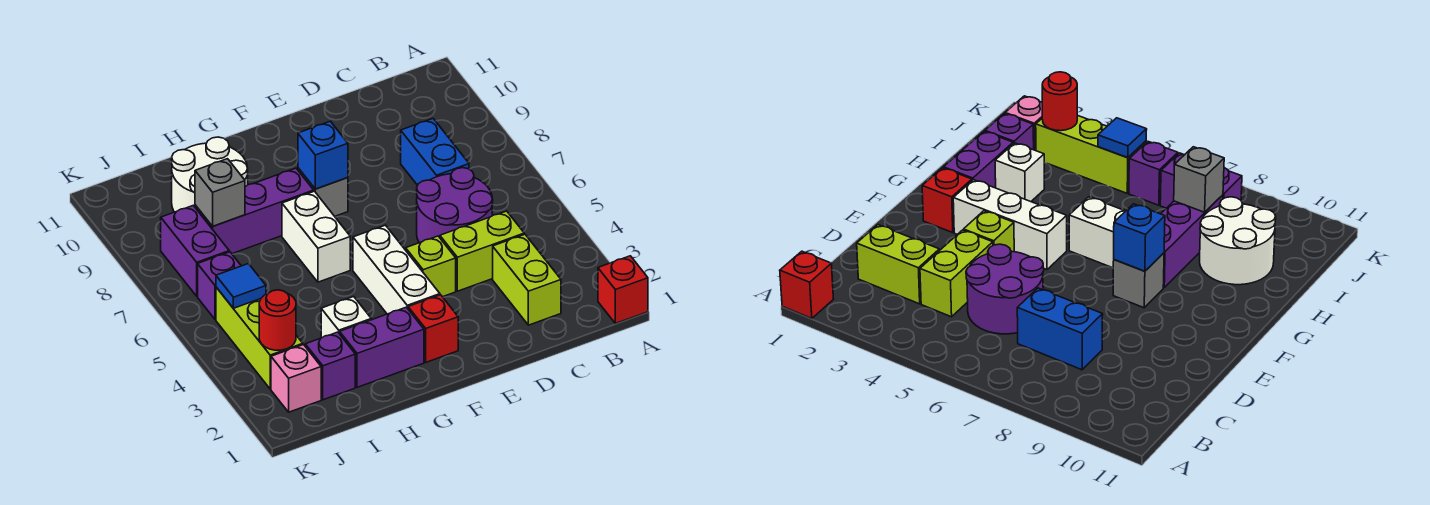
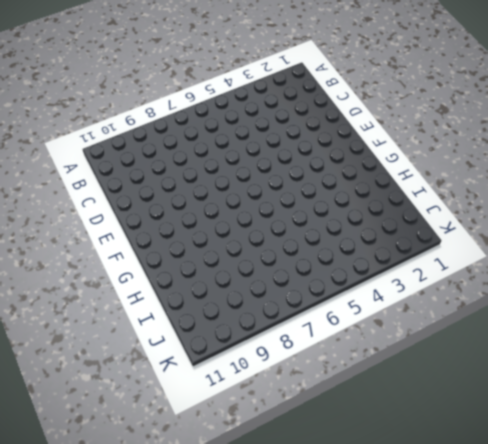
none -> red 1x1 brick [598,256,648,323]
none -> lime 1x2 brick [493,234,561,325]
none -> lime 1x2 brick [440,211,524,291]

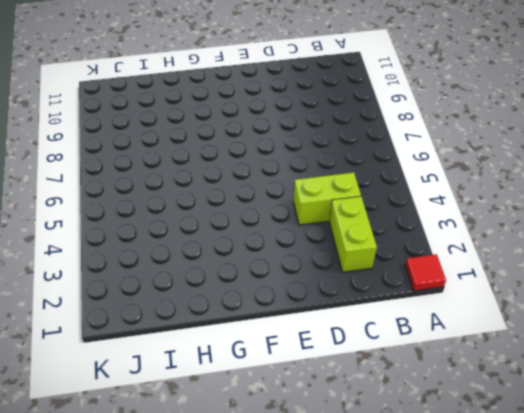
red 1x1 tile [405,254,446,291] -> red 1x1 brick [598,256,648,323]
none -> purple 2x2 round brick [417,168,493,243]
none -> blue 1x2 brick [401,119,469,185]
none -> lime 1x1 brick [406,236,456,297]

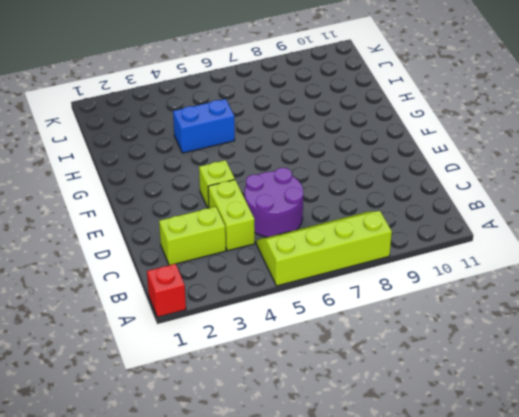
lime 2x4 slope [256,211,392,286] -> none
blue 1x2 brick [173,99,235,153] -> blue 1x2 brick moved to [401,119,469,185]
none -> red 1x1 brick [408,295,458,362]
none -> white 1x3 brick [353,225,440,314]
none -> grey 1x1 brick [298,168,348,216]

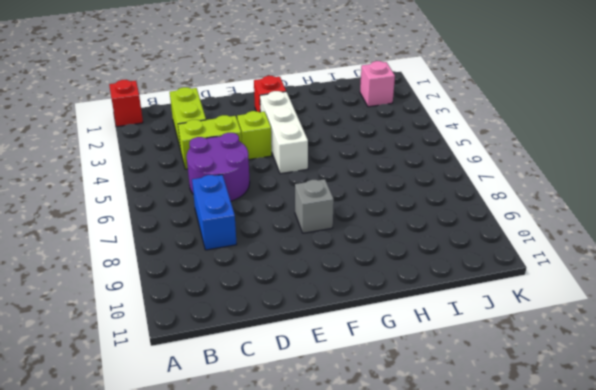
none -> purple 1x2 brick [340,307,424,387]
none -> white 1x2 brick [282,191,350,282]
none -> purple 1x3 brick [195,168,314,254]

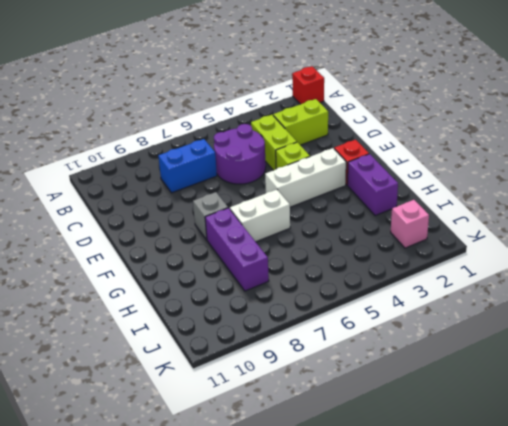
none -> white 1x1 brick [321,297,371,338]
none -> white 2x2 round brick [172,137,248,212]
none -> purple 1x1 brick [305,332,355,400]

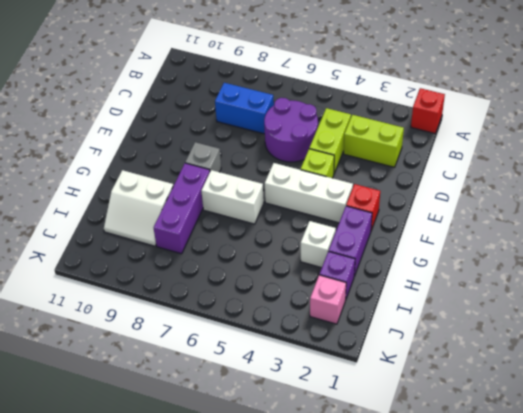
white 2x2 slope [104,170,173,246] -> white 2x2 round brick [172,137,248,212]
none -> lime 1x3 brick [216,287,303,389]
none -> purple 1x1 brick [198,252,241,319]
none -> purple 1x2 brick [161,206,229,296]

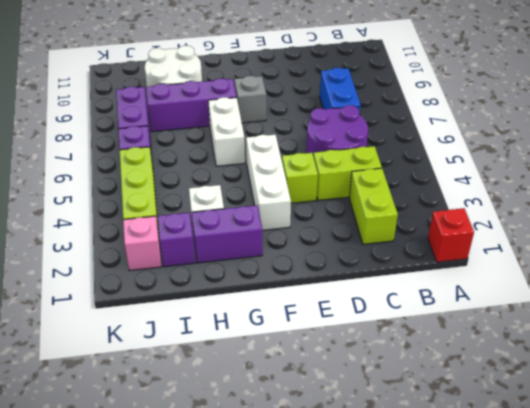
none -> red 1x1 brick [408,295,458,362]
none -> blue 1x1 brick [298,121,348,189]
none -> grey 1x1 brick [195,159,245,226]

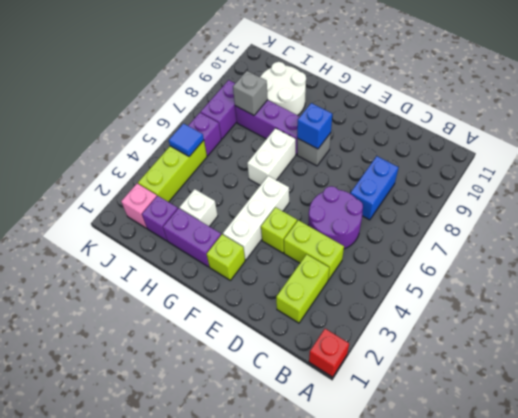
lime 1x1 brick [207,234,245,280] -> red 1x1 brick [408,295,458,362]
none -> red 1x1 round brick [259,290,296,350]

